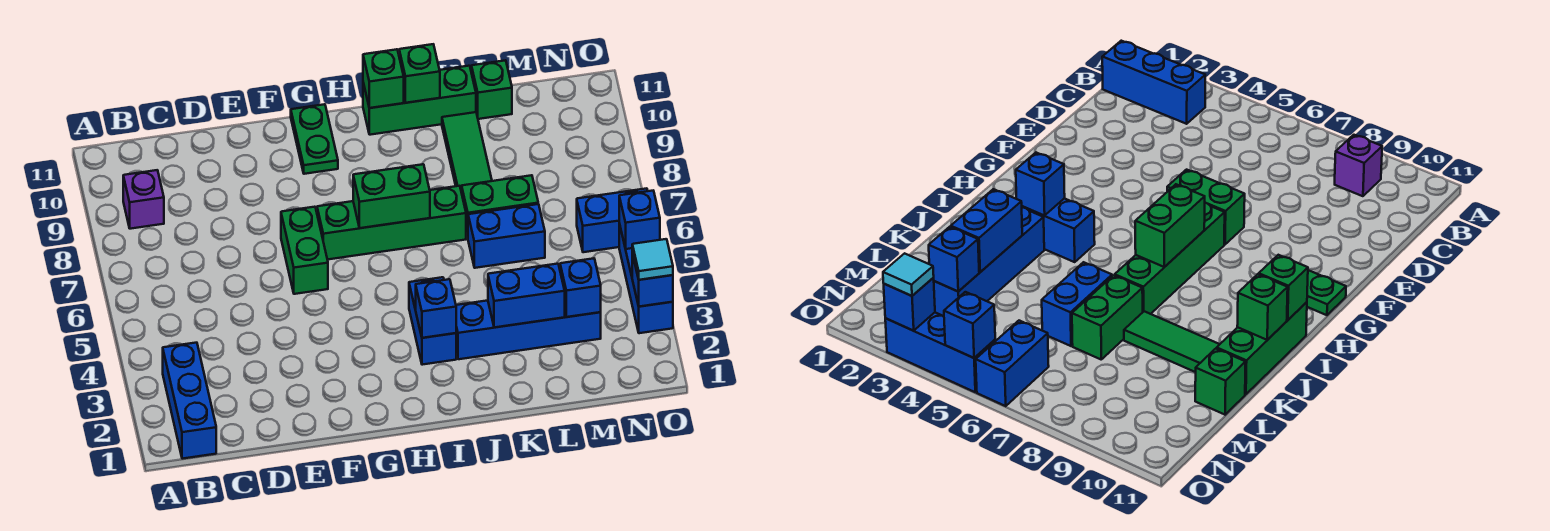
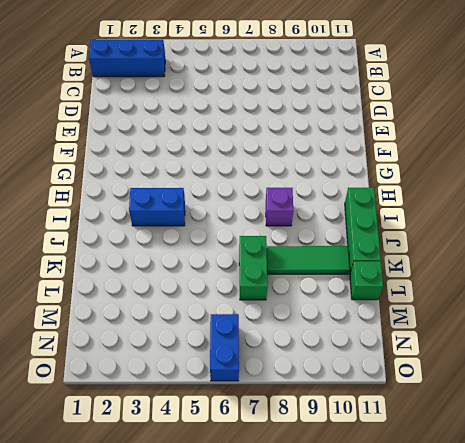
purple 1x1 brick [266,188,293,226] -> purple 1x1 brick moved to [123,170,164,229]
none -> green 1x2 brick [281,207,328,294]
none -> green 1x4 brick [317,186,466,260]
none -> green 1x2 plate [291,104,338,174]

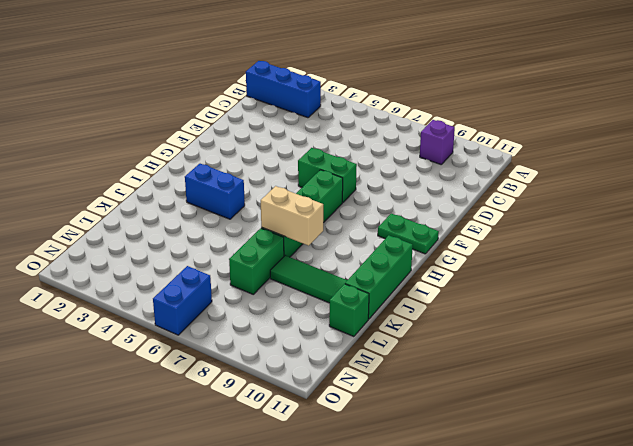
tan 1x2 brick [261,186,323,246] -> none
none -> blue 1x4 brick [456,300,601,359]
none -> blue 1x2 brick [468,204,545,268]
none -> blue 1x3 brick [619,223,673,333]

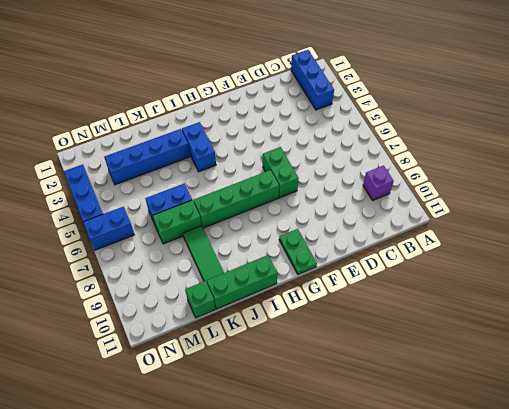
none -> green 1x2 brick [353,164,430,228]
none -> blue 1x1 brick [416,279,456,338]
none -> green 1x1 brick [363,49,404,108]

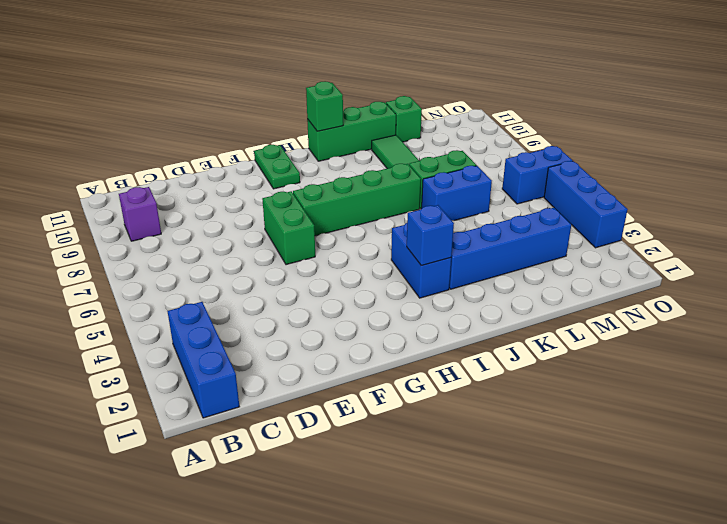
none -> green 1x2 brick [353,164,430,228]
none -> green 1x1 brick [399,44,440,103]
none -> blue 1x2 brick [488,264,565,328]

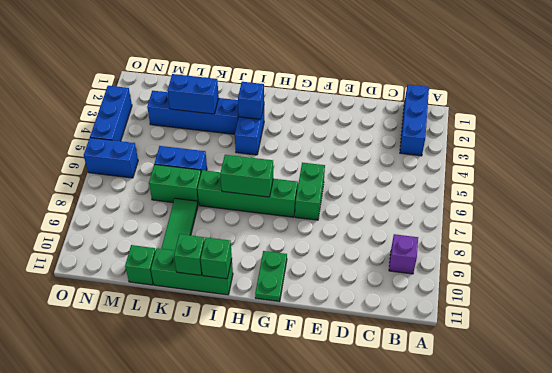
none -> blue 1x1 brick [560,258,601,317]
none -> blue 1x1 brick [632,254,673,307]
none -> blue 1x1 brick [619,191,660,249]

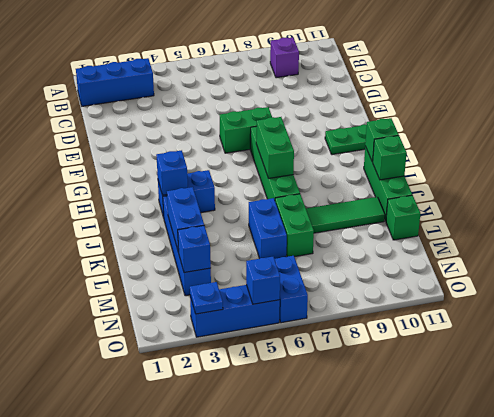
blue 1x1 plate [190,282,223,314] -> blue 1x1 brick [632,254,673,307]
none -> cyan 1x1 tile [632,239,673,280]

